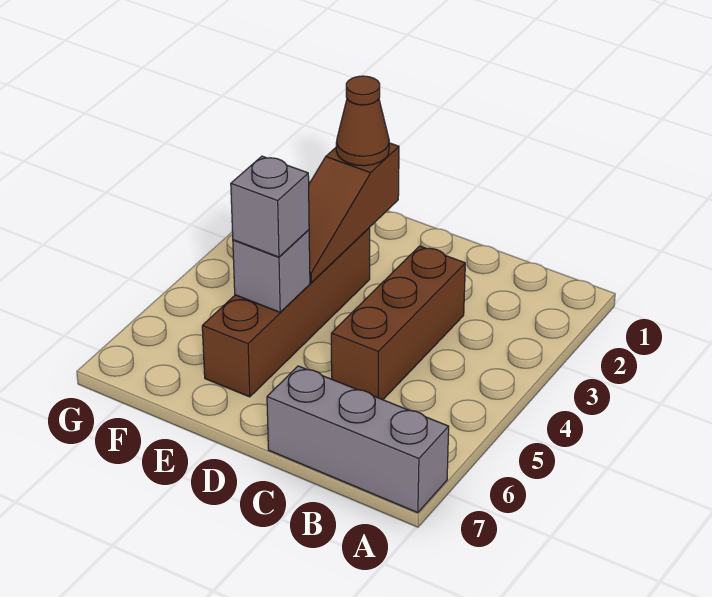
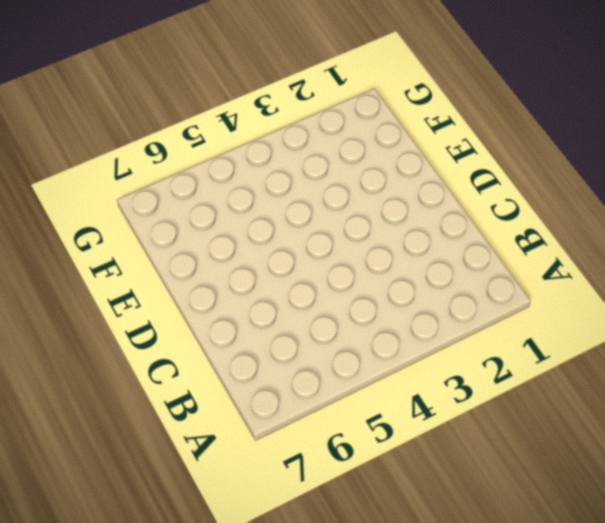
none -> grey 1x3 brick [267,366,449,513]
none -> brown 1x3 brick [331,246,465,400]

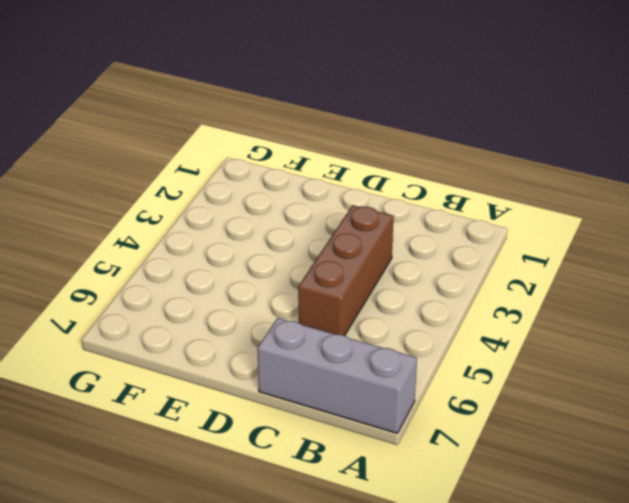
none -> brown 1x4 brick [202,228,370,397]
none -> brown 1x3 slope [309,143,399,282]

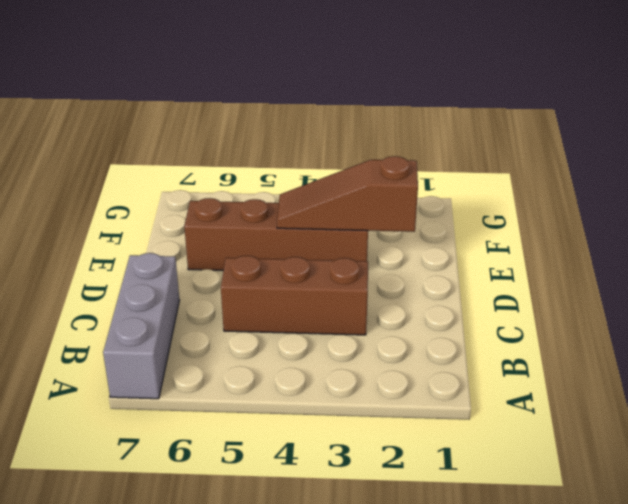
none -> grey 1x1 brick [233,230,310,312]
none -> brown 1x1 cone [336,76,389,166]

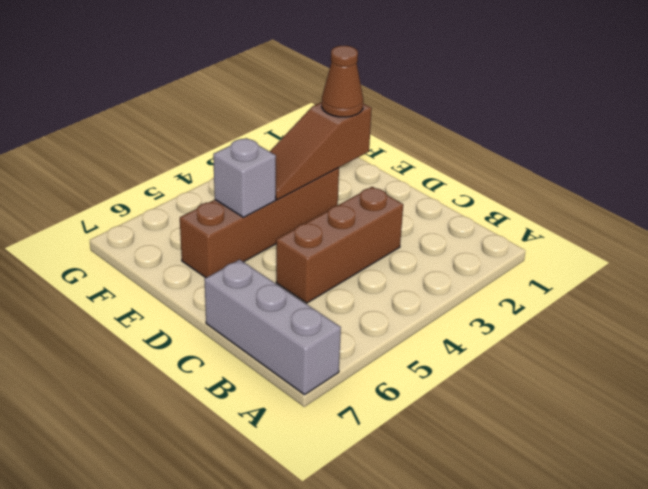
none -> grey 1x1 brick [231,156,309,257]

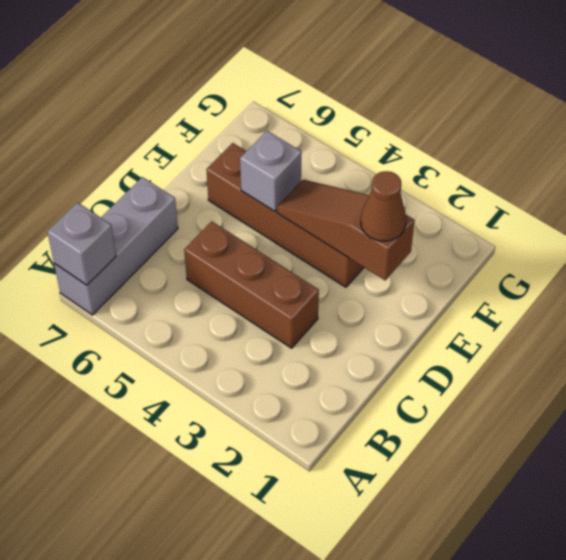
grey 1x1 brick [47,202,116,285] -> grey 1x1 brick moved to [231,156,309,257]

